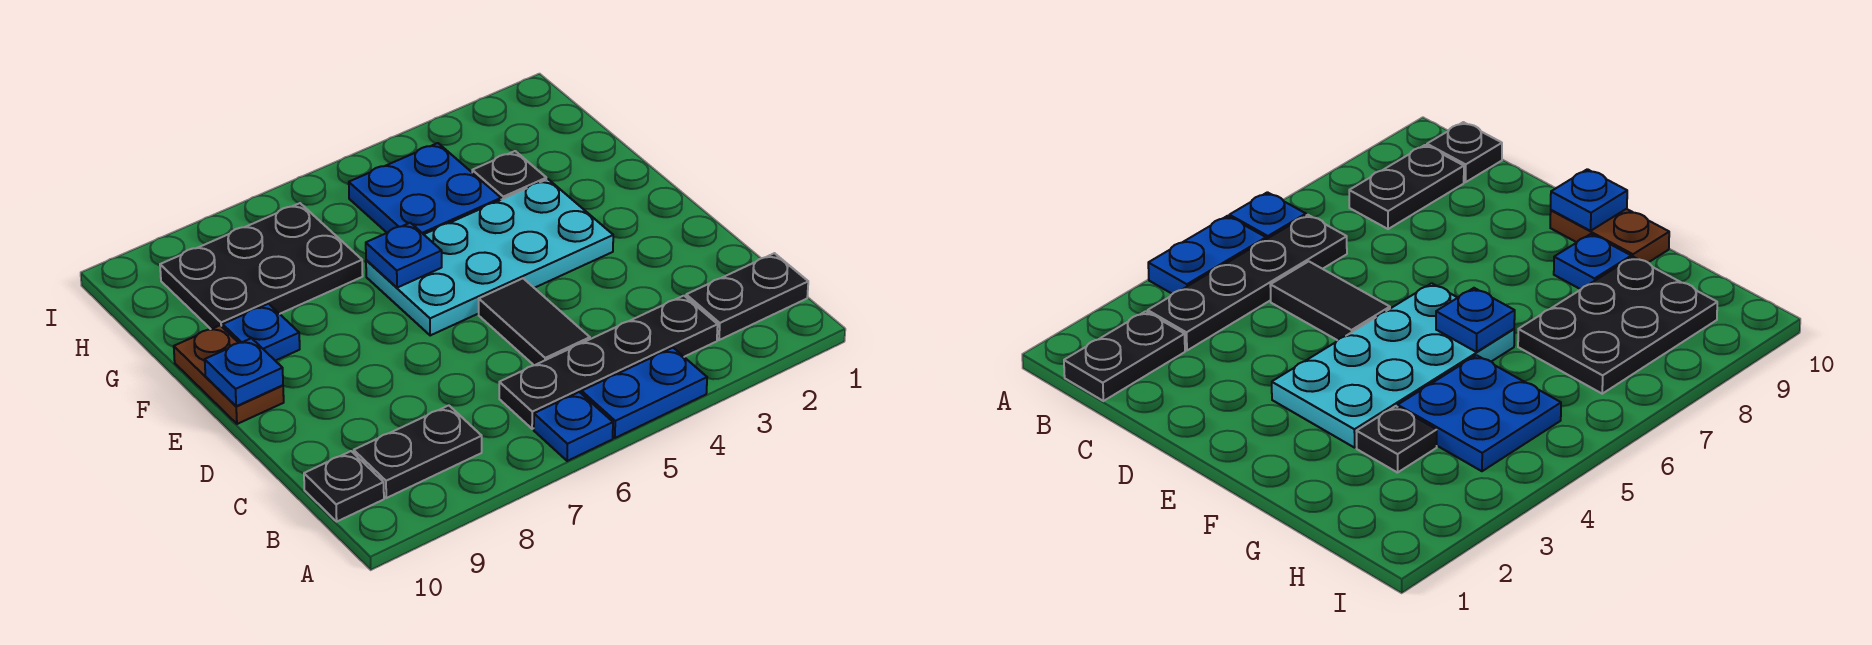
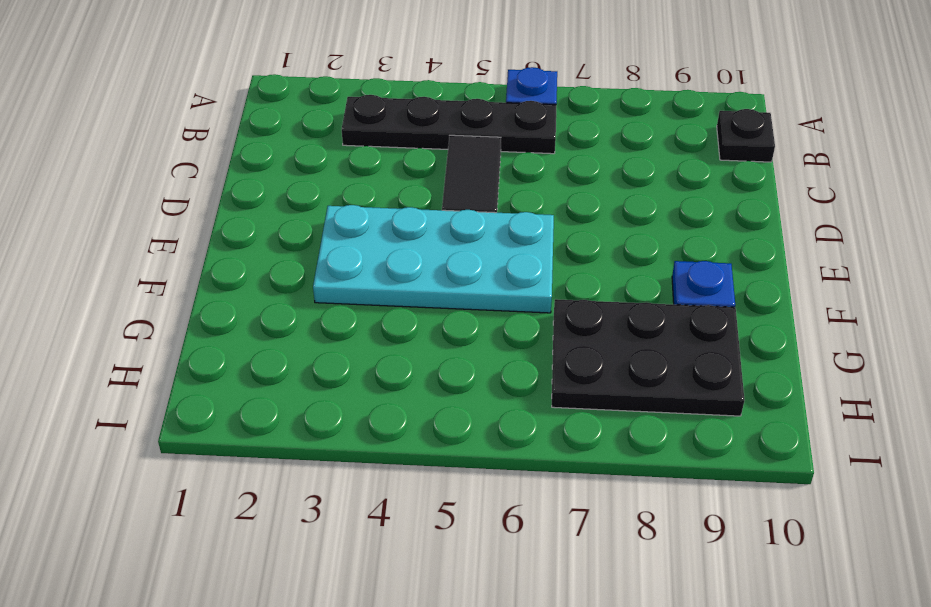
none -> blue 1x2 plate [582,348,707,438]
none -> black 1x2 plate [686,253,808,340]
none -> black 1x2 plate [354,406,482,498]

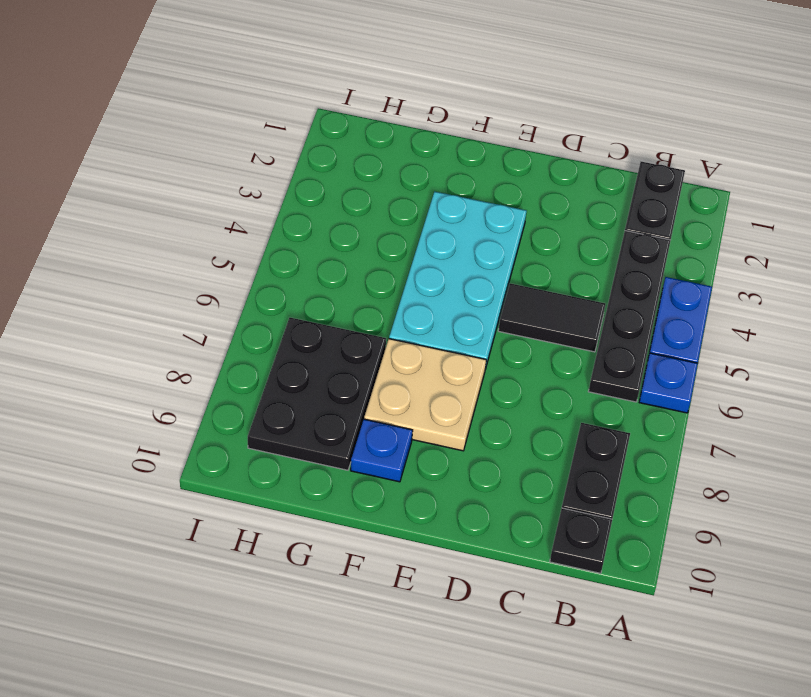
tan 2x2 plate [364,339,486,451] -> none
none -> brown 1x2 plate [174,325,284,424]
none -> black 1x1 plate [472,151,546,200]
none -> blue 2x2 plate [349,143,501,234]

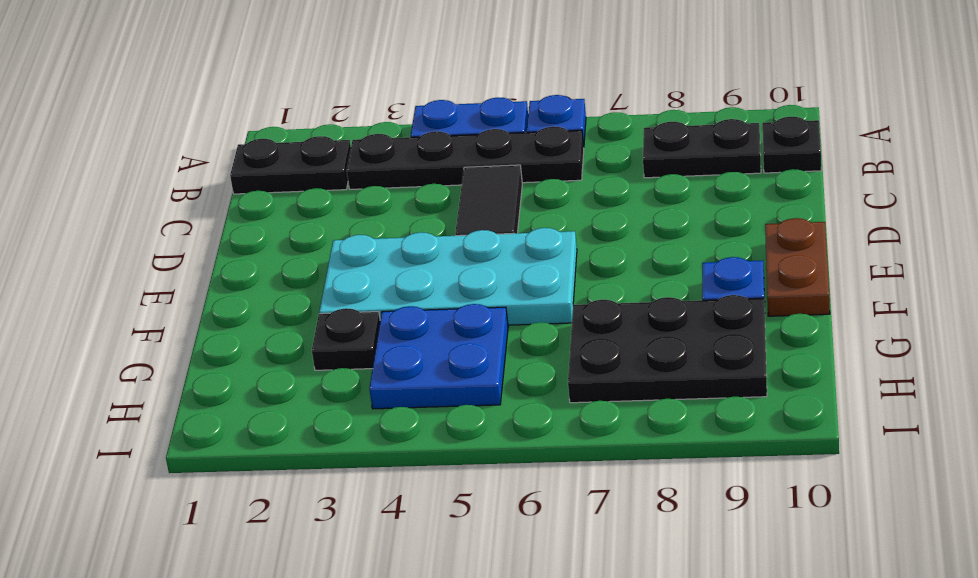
none -> blue 1x1 plate [205,338,283,406]
none -> blue 1x1 plate [366,223,442,288]

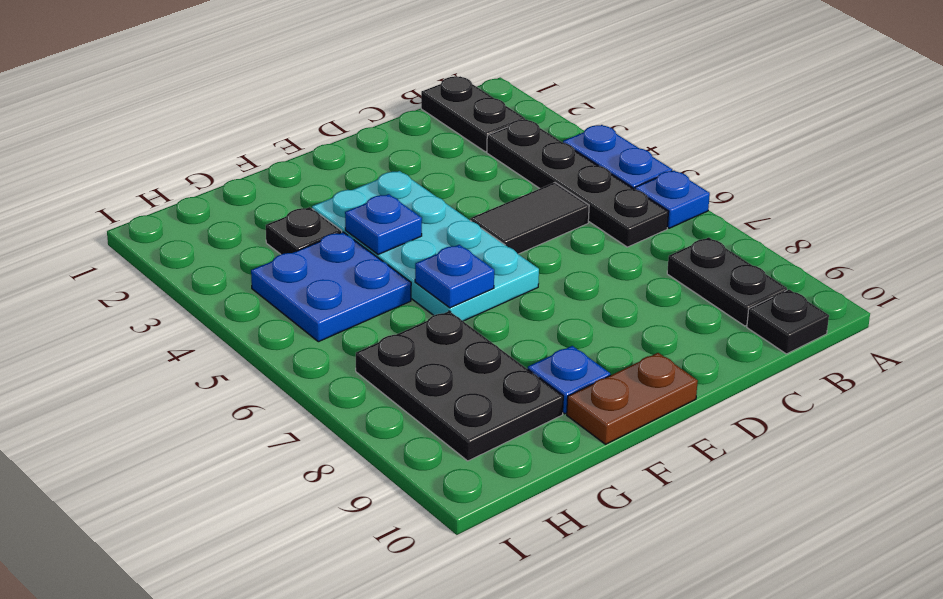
blue 1x1 plate [345,194,422,255] -> blue 1x1 plate moved to [205,338,283,406]

